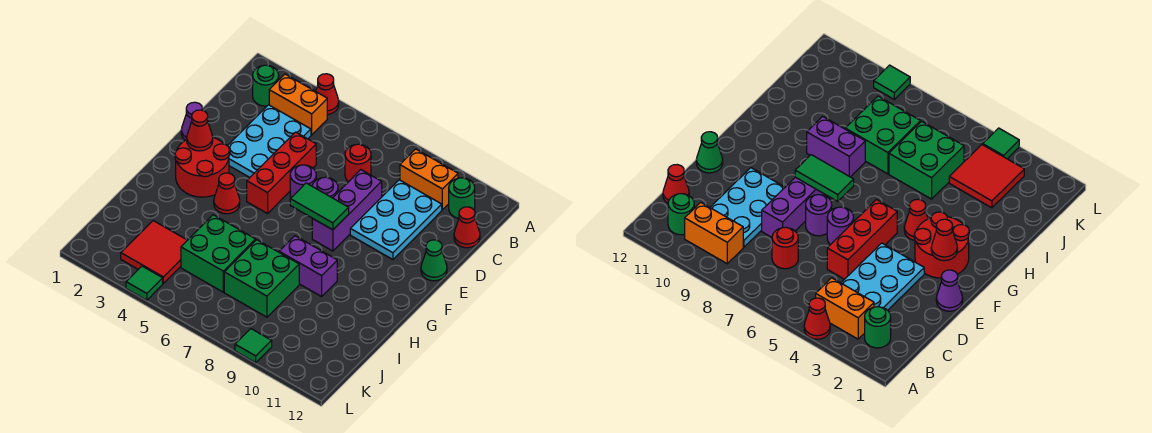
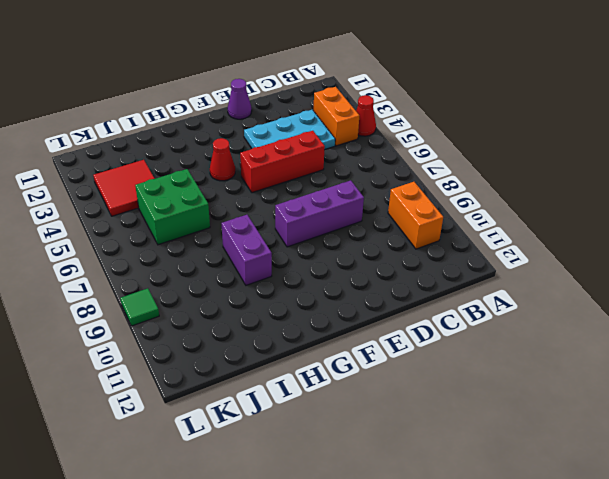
none -> green 1x1 round brick [253,65,279,106]
none -> green 1x1 round brick [449,178,475,218]
none -> red 1x1 round brick [345,144,371,182]

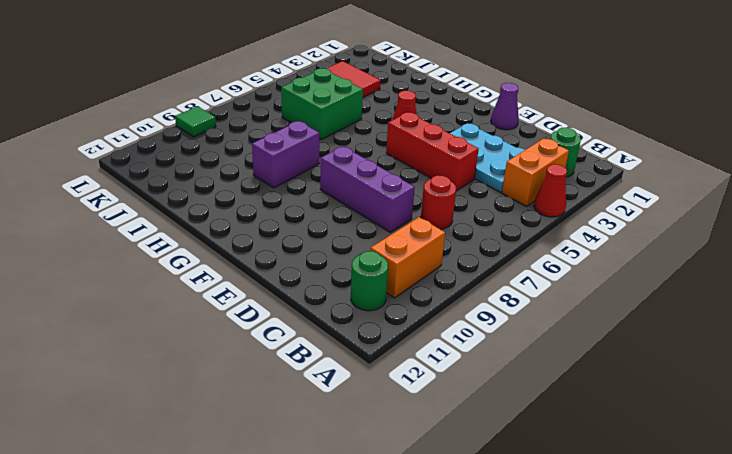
none -> cyan 2x3 plate [350,180,442,259]
none -> red 1x1 cone [454,207,480,248]
none -> purple 1x1 round brick [290,165,316,198]

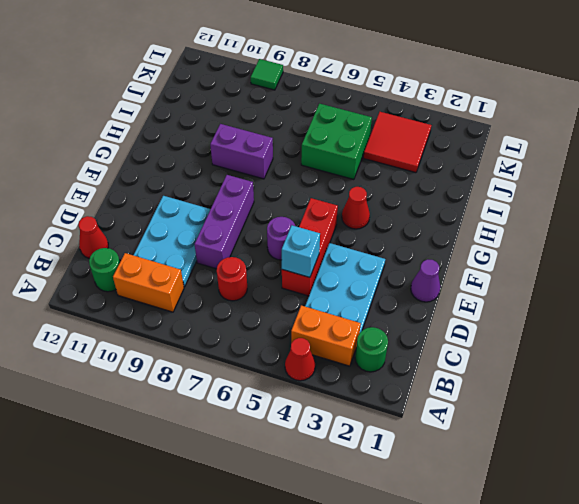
cyan 1x1 brick [282,225,320,277] -> none
none -> purple 1x1 round brick [312,177,338,198]
none -> green 1x1 cone [421,240,447,281]
none -> red 2x2 round brick [175,138,230,197]

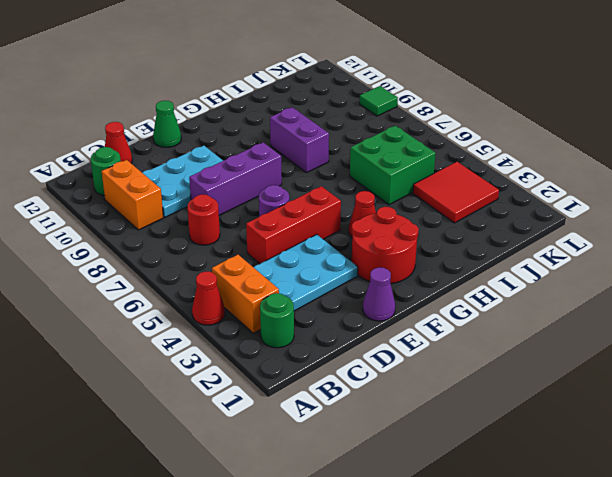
none -> purple 1x1 round brick [312,177,338,198]
none -> green 2x2 brick [224,240,299,317]
none -> green 1x1 tile [126,266,163,300]

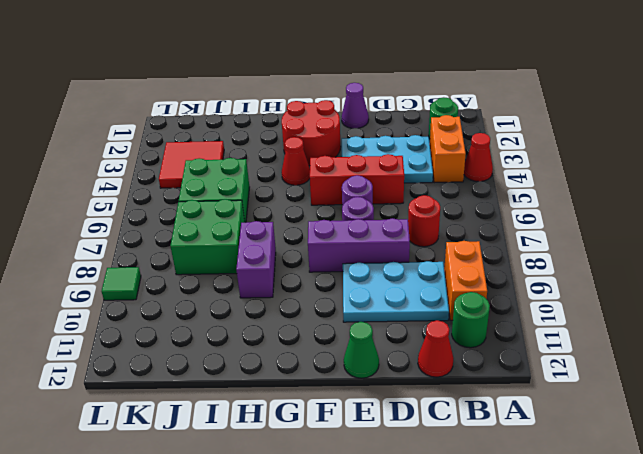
none -> green 1x1 tile [126,266,163,300]
none -> red 1x1 cone [187,110,213,151]
none -> green 1x2 tile [290,183,349,230]

